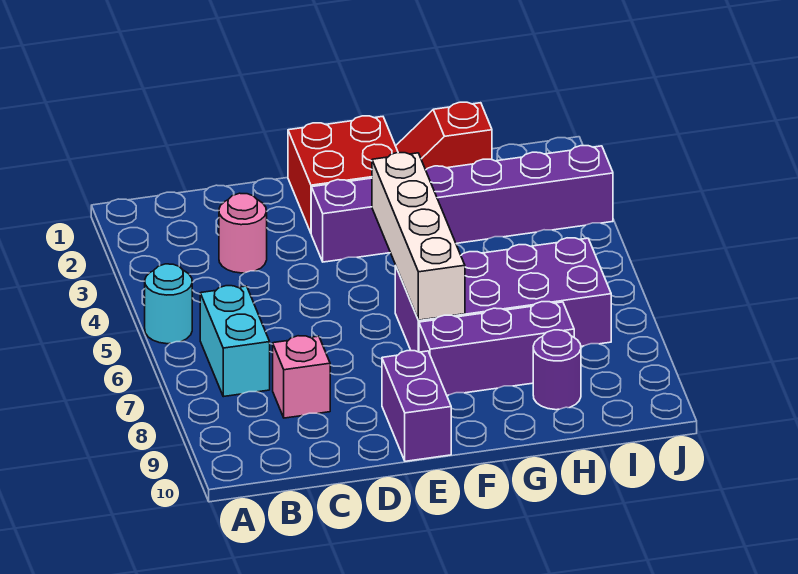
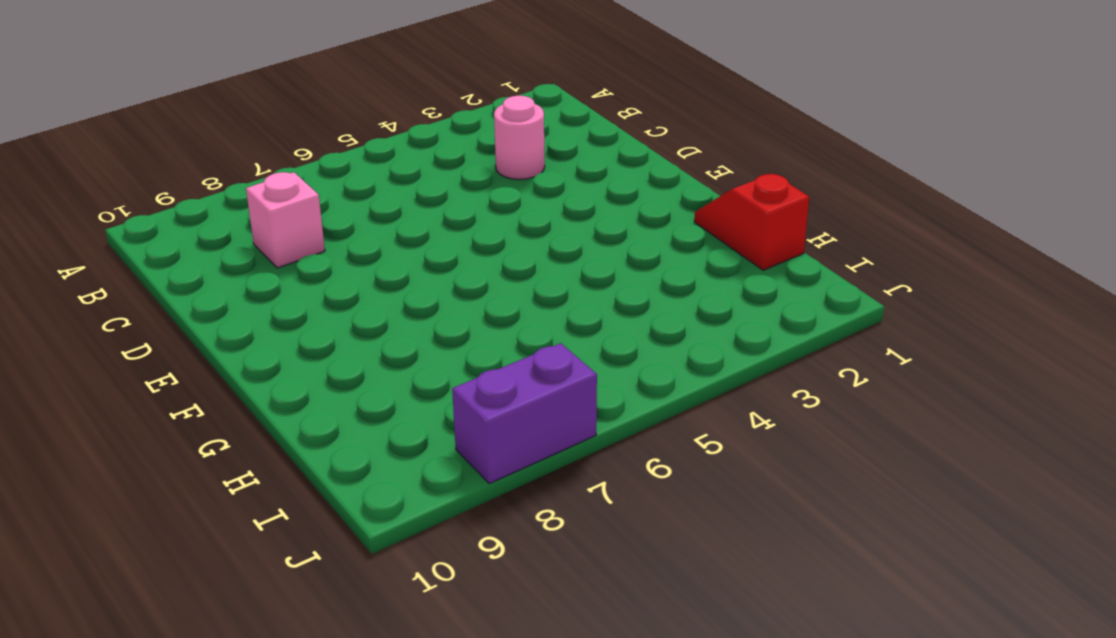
purple 1x2 brick [452,343,597,484] -> purple 1x2 brick moved to [382,351,451,461]
none -> cyan 1x1 round brick [145,264,192,344]
none -> cyan 1x2 brick [200,286,270,397]
none -> red 2x2 brick [288,116,398,233]

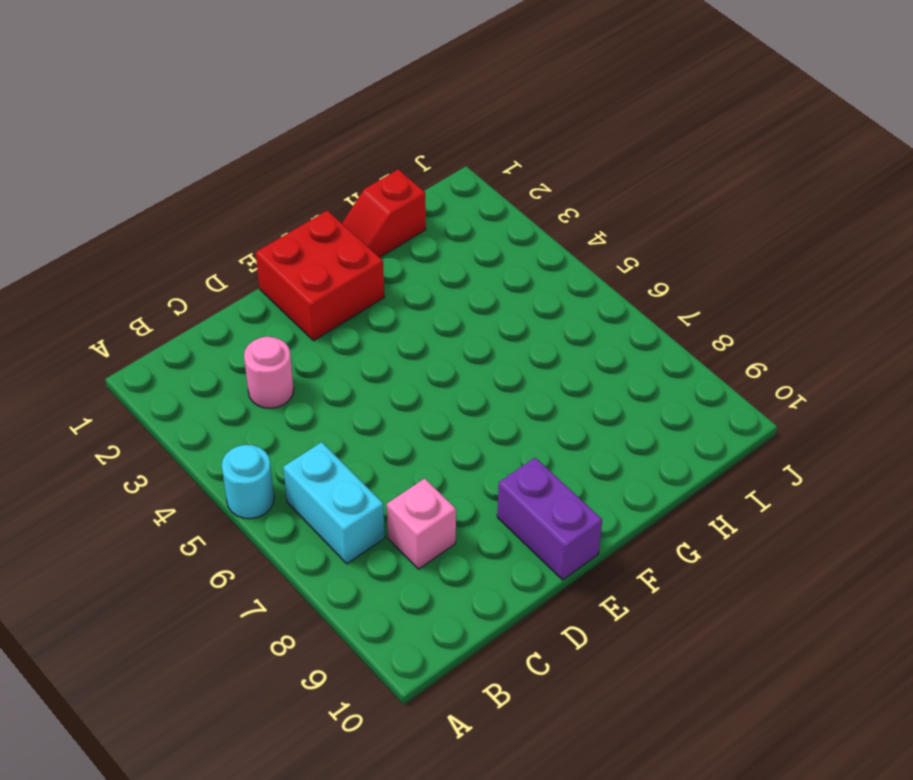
none -> purple 1x6 brick [311,146,613,262]
none -> purple 2x4 brick [395,238,611,352]
none -> purple 1x3 brick [419,302,574,395]

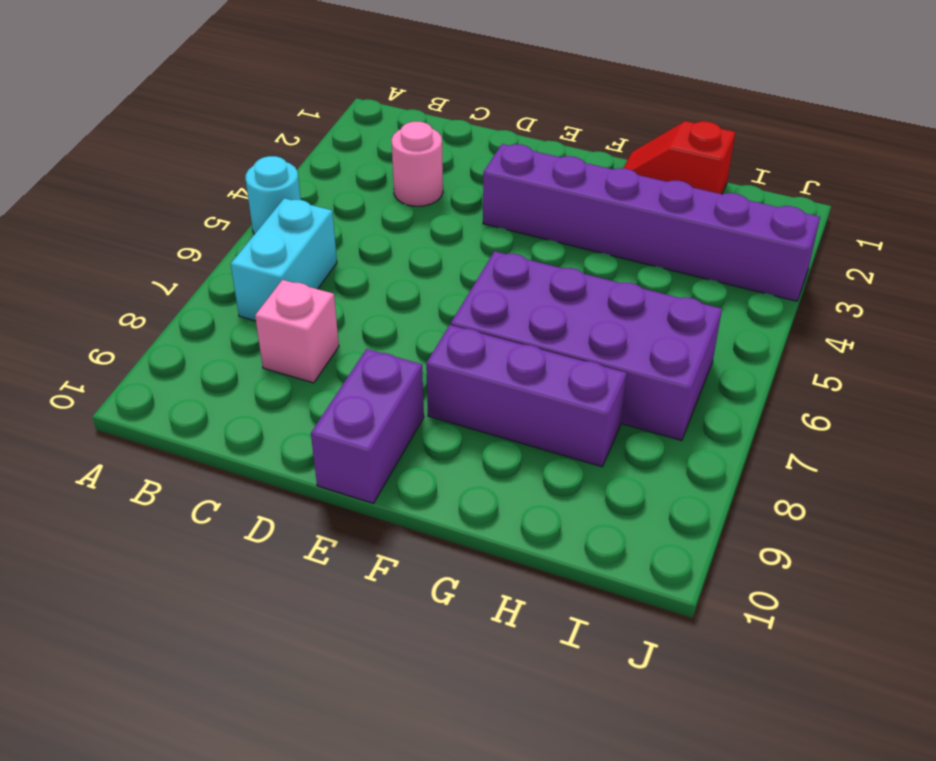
none -> red 2x2 brick [288,116,398,233]
none -> purple 1x1 round brick [533,330,581,410]
none -> white 1x4 brick [372,152,465,320]

